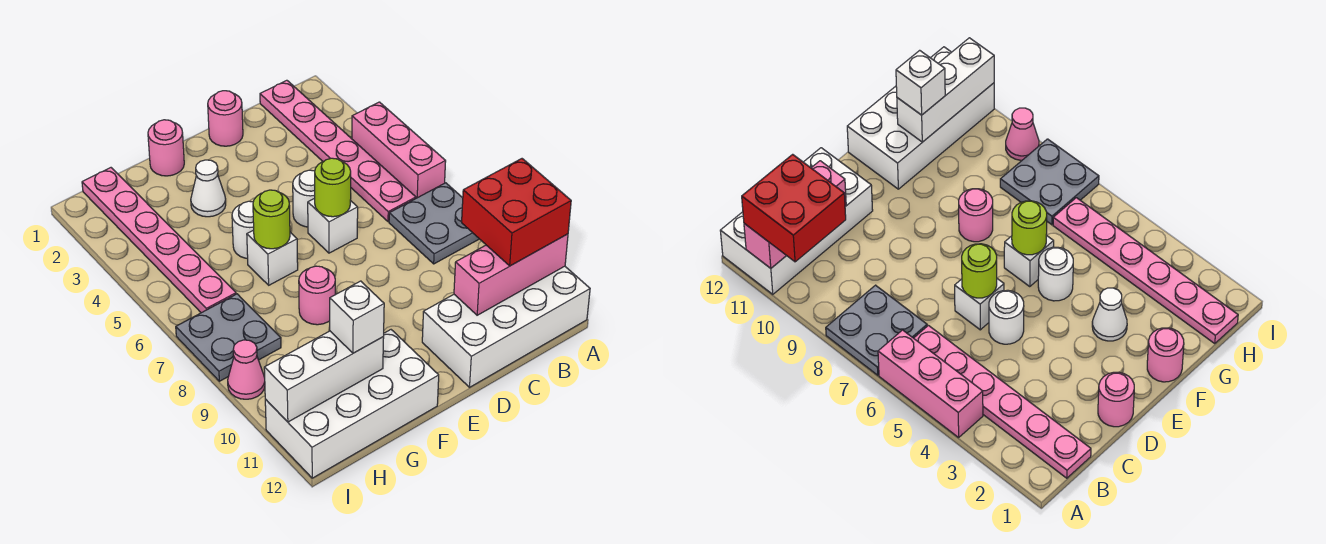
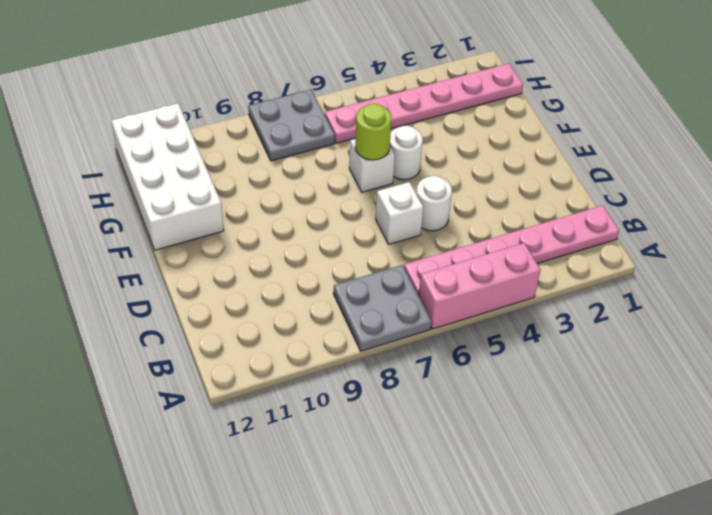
none -> white 2x4 brick [422,266,590,387]
none -> pink 1x1 round brick [208,91,243,146]
none -> pink 1x1 round brick [148,120,184,176]

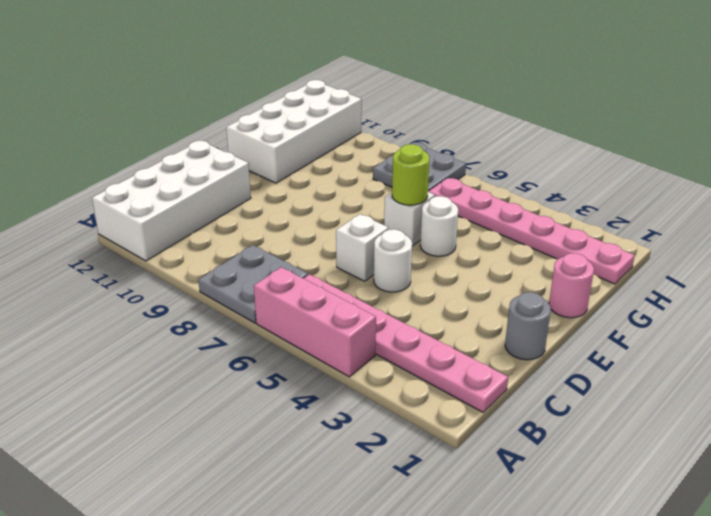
grey 1x1 round brick [505,292,551,360] -> pink 1x1 round brick [208,91,243,146]
none -> white 1x1 cone [191,160,226,217]
none -> pink 1x1 round brick [299,266,335,325]
none -> pink 1x1 cone [228,340,265,399]

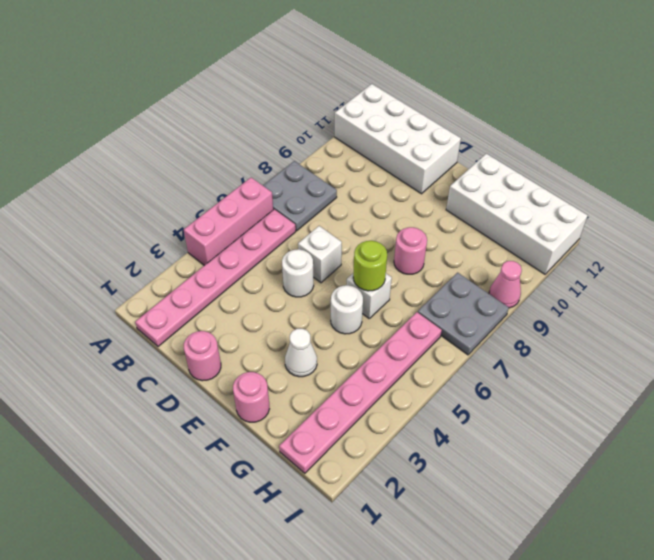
none -> pink 1x3 brick [454,234,568,315]
none -> lime 1x1 round brick [315,158,351,217]
none -> white 1x3 brick [264,331,384,422]

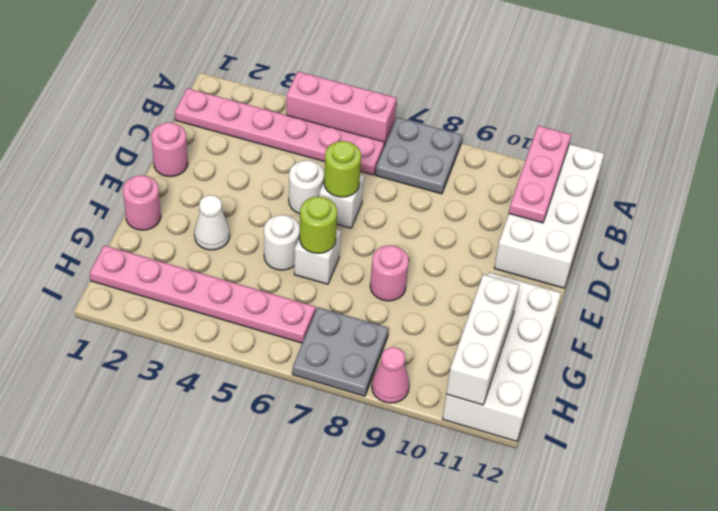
pink 1x3 plate [509,126,571,223] -> pink 1x3 brick [454,234,568,315]
none -> red 2x2 brick [462,159,571,266]
none -> white 1x1 brick [330,281,384,353]

